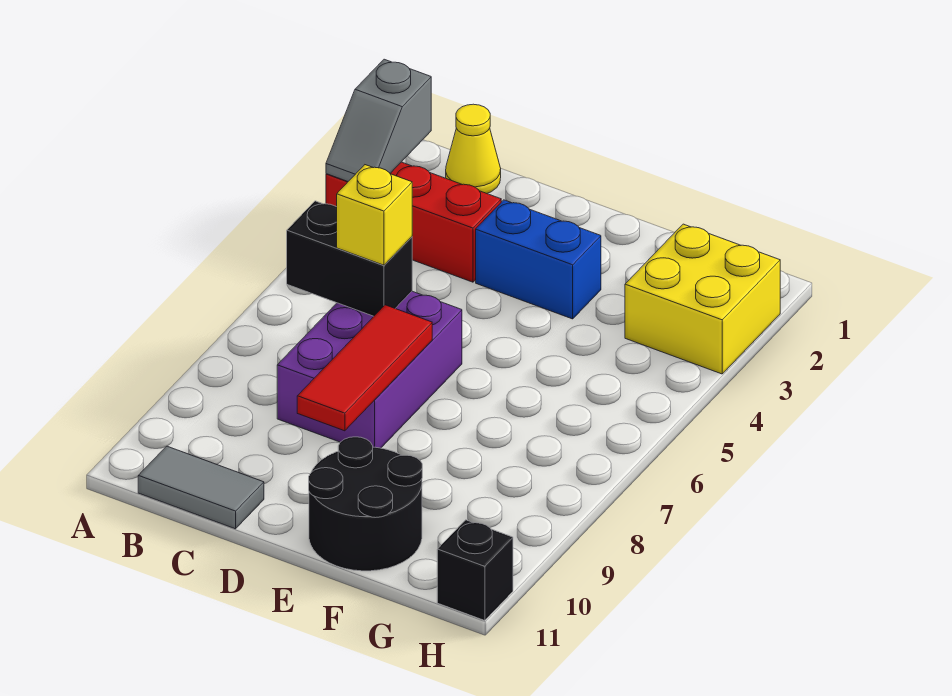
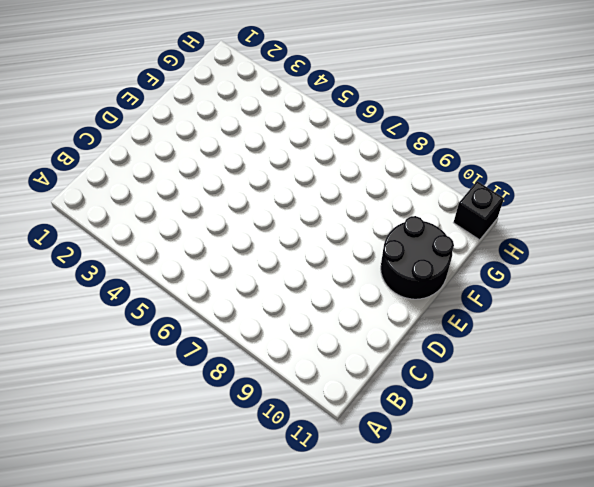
none -> red 1x3 brick [326,162,501,282]
none -> yellow 1x1 cone [446,104,501,193]
none -> grey 1x2 tile [138,446,264,529]

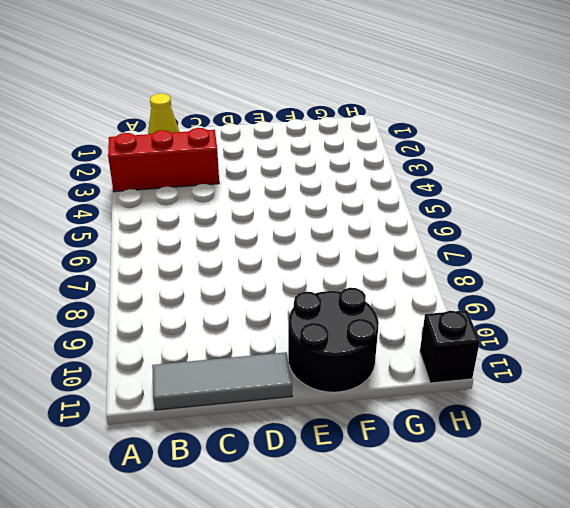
grey 1x3 tile [152,352,292,410] -> grey 1x2 tile [138,446,264,529]
none -> purple 2x3 brick [277,291,462,448]
none -> blue 1x2 brick [476,200,601,319]
none -> yellow 2x2 brick [625,224,780,374]

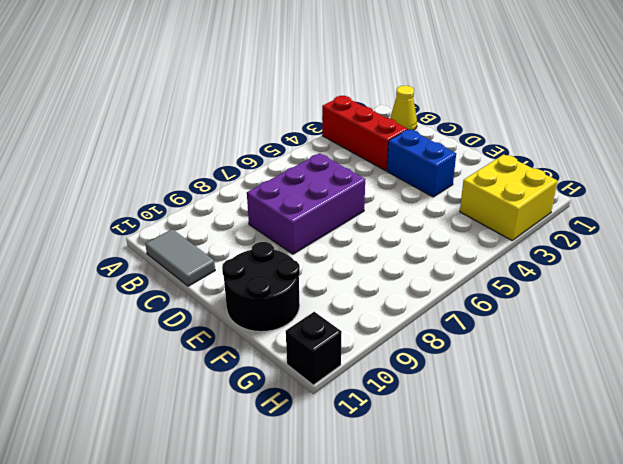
none -> grey 1x2 slope [326,59,431,181]
none -> black 1x2 brick [287,201,412,316]
none -> red 1x3 tile [297,305,432,431]

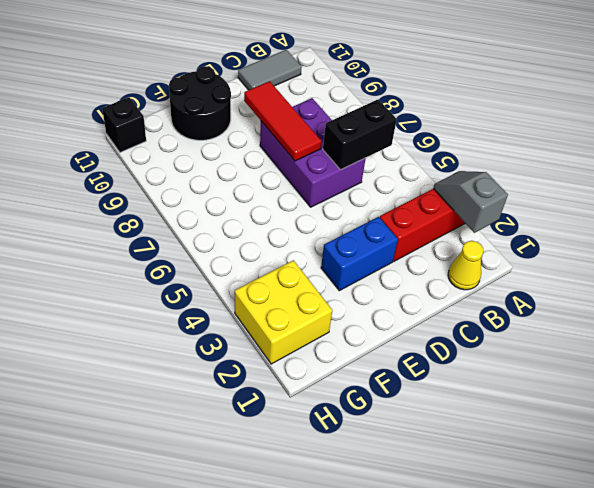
none -> yellow 1x1 brick [337,165,412,265]

